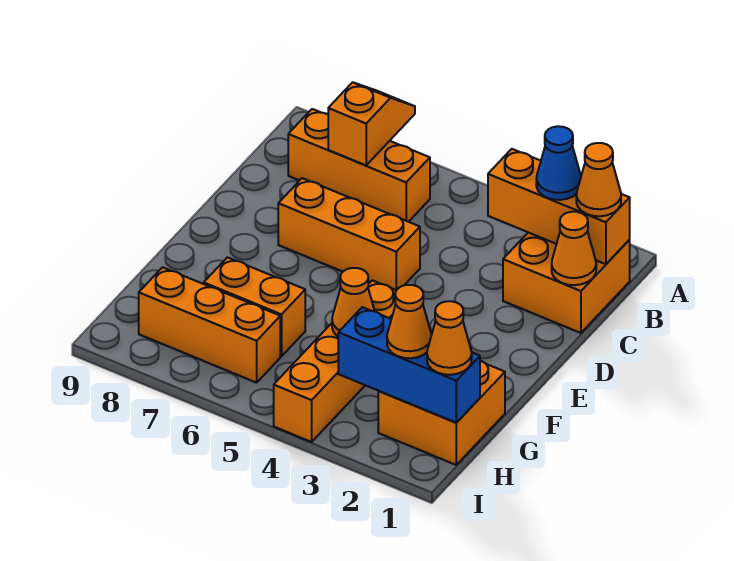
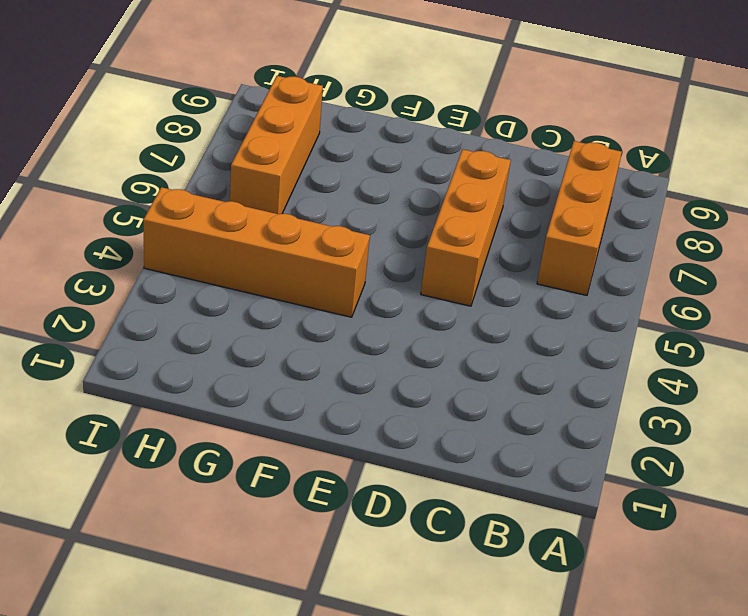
none -> orange 2x2 brick [503,232,630,333]
none -> orange 2x2 brick [378,361,505,465]
none -> orange 1x2 brick [204,257,305,356]

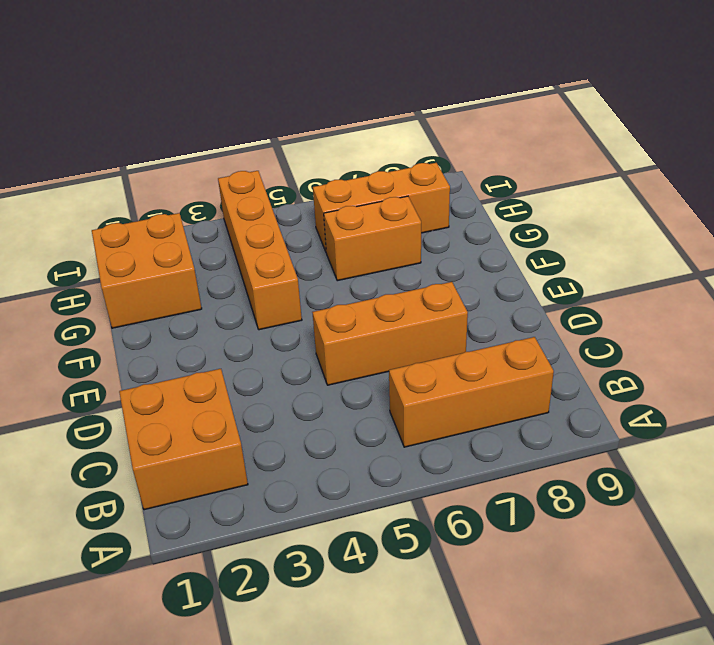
none -> orange 1x2 slope [328,82,415,165]
none -> orange 1x3 brick [488,149,630,264]
none -> orange 1x1 cone [552,212,596,285]

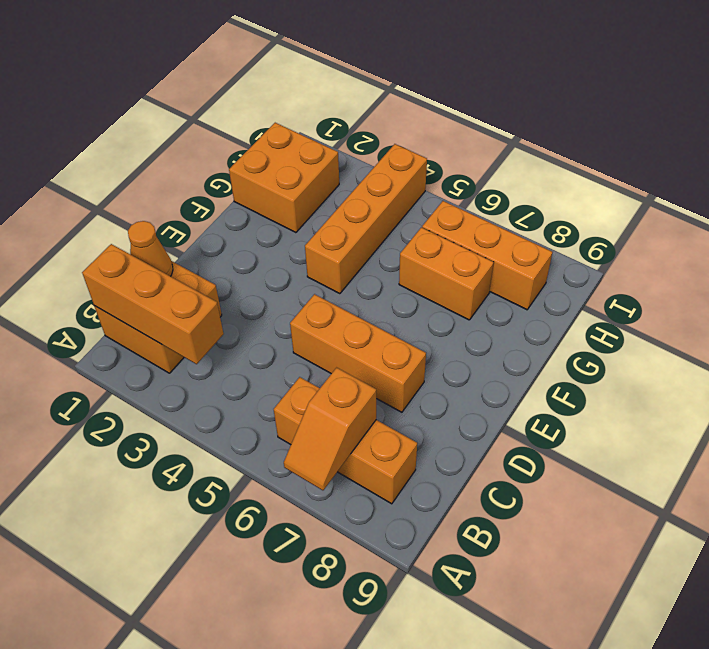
none -> orange 1x1 cone [332,268,374,336]
none -> blue 1x3 brick [338,307,480,423]
none -> orange 1x1 cone [576,143,621,216]

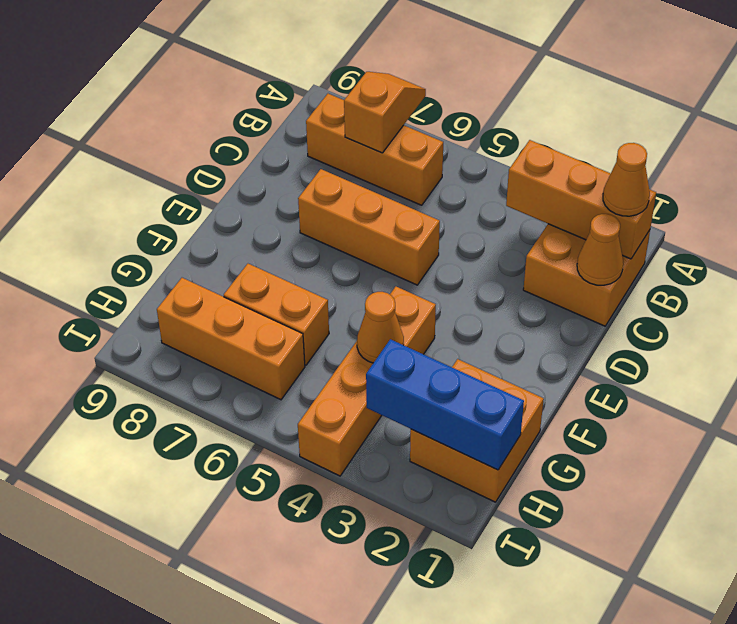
none -> blue 1x1 cone [536,126,581,200]
none -> orange 1x1 cone [427,301,472,375]
none -> orange 1x1 cone [387,285,432,358]

